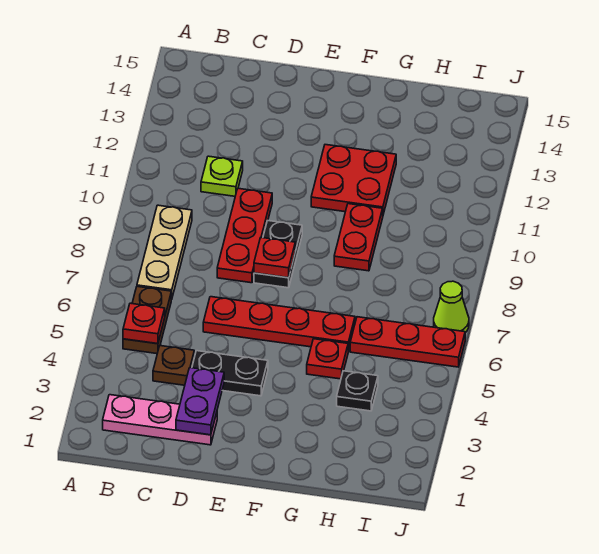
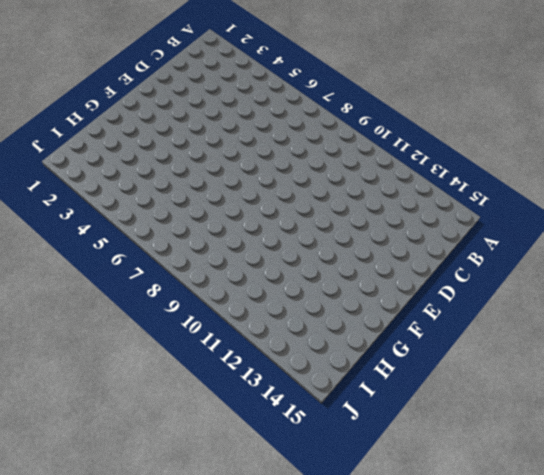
none -> pink 1x3 plate [103,395,217,445]
none -> brown 1x2 plate [123,286,172,354]
none -> tan 1x3 plate [137,205,192,299]

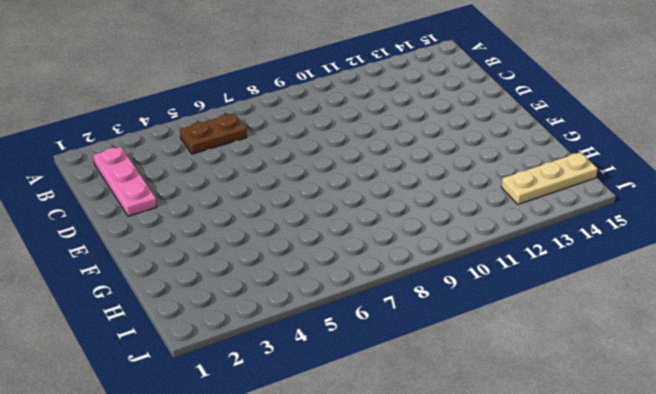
tan 1x3 plate [502,152,598,205] -> tan 1x3 plate moved to [137,205,192,299]
none -> brown 1x1 plate [153,346,194,385]
none -> lime 1x1 plate [201,156,243,196]
none -> black 1x2 plate [192,351,268,396]

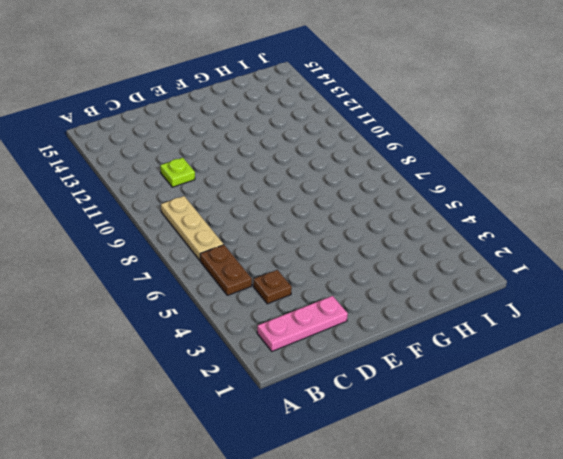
none -> black 1x2 plate [192,351,268,396]
none -> red 1x4 plate [203,297,355,352]
none -> red 1x3 plate [217,188,272,283]

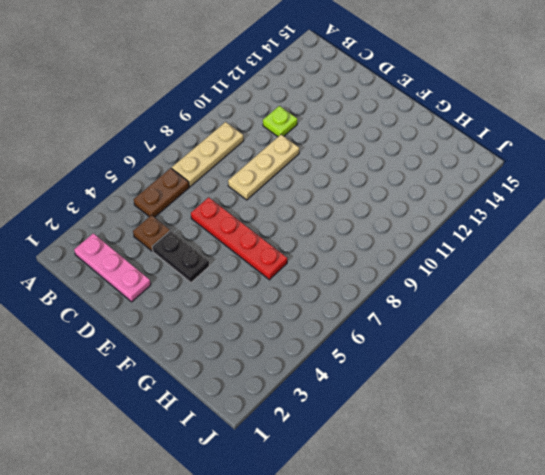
tan 1x3 plate [228,135,299,200] -> red 1x3 plate [217,188,272,283]
none -> black 1x2 plate [254,221,302,288]
none -> red 2x2 plate [311,145,396,214]
none -> red 1x1 plate [307,339,348,379]

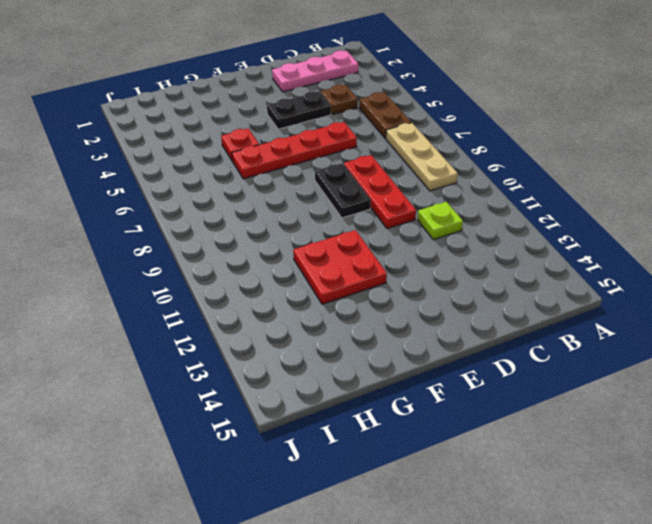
none -> red 1x2 plate [334,204,383,271]
none -> black 1x1 plate [337,371,378,411]
none -> red 1x3 plate [350,317,465,367]

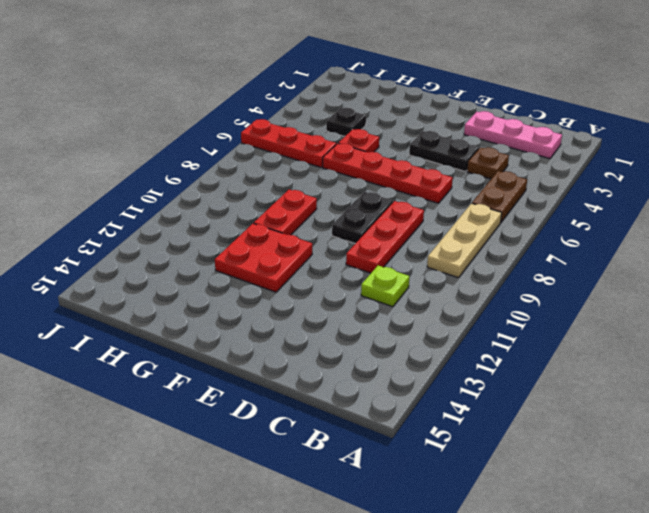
none -> lime 1x1 cone [434,281,469,333]
none -> red 1x1 plate [123,303,165,344]
none -> purple 1x2 plate [176,368,224,435]

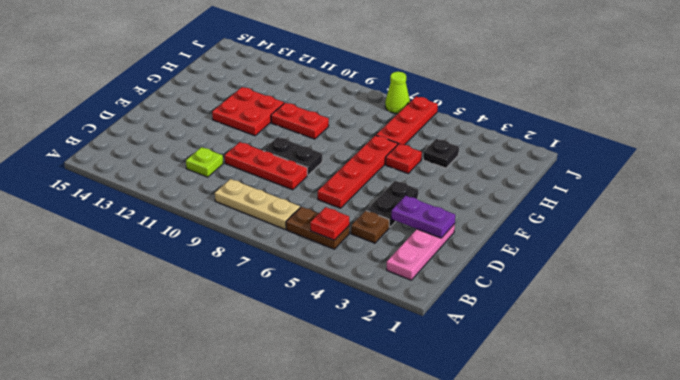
none -> red 1x1 plate [254,238,295,278]

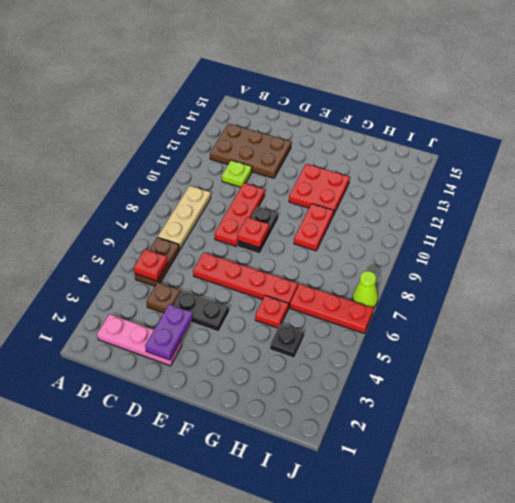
brown 2x3 plate [210,123,291,178] -> none

